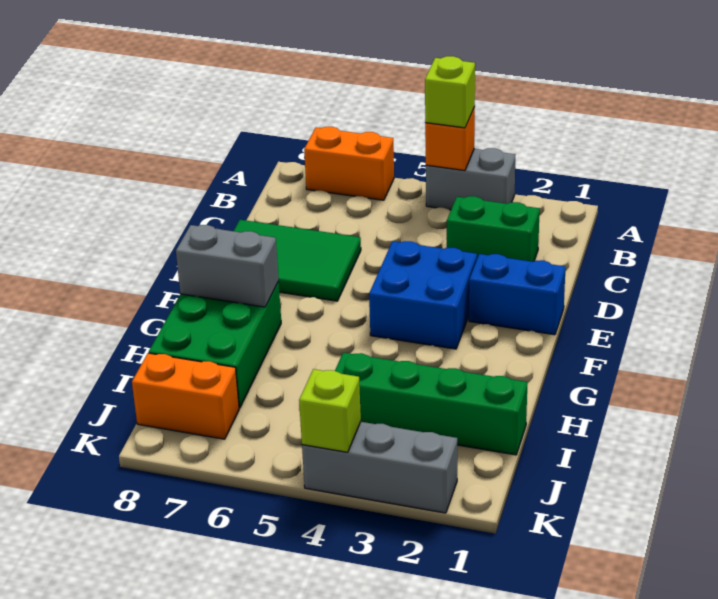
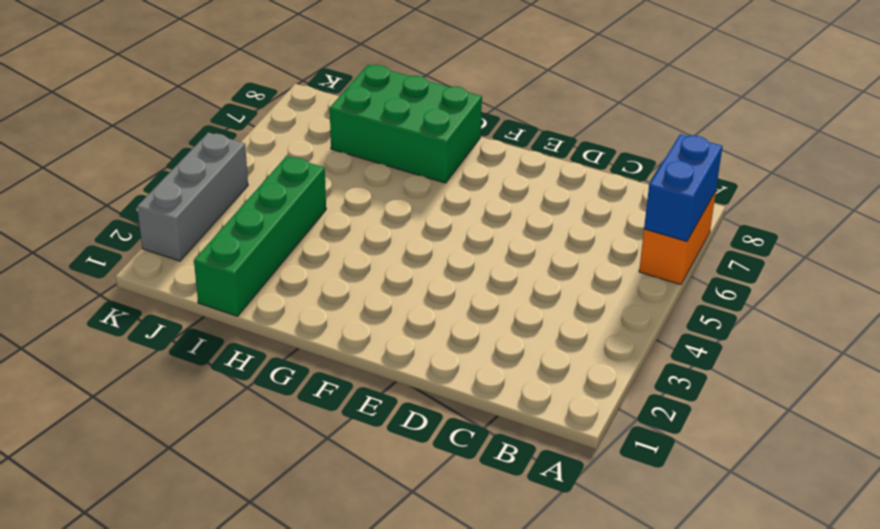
blue 1x2 brick [644,134,722,241] -> blue 1x2 brick moved to [469,254,566,335]
none -> grey 1x2 brick [426,148,516,210]
none -> green 1x2 brick [447,196,540,262]
none -> green 2x3 tile [234,220,361,301]

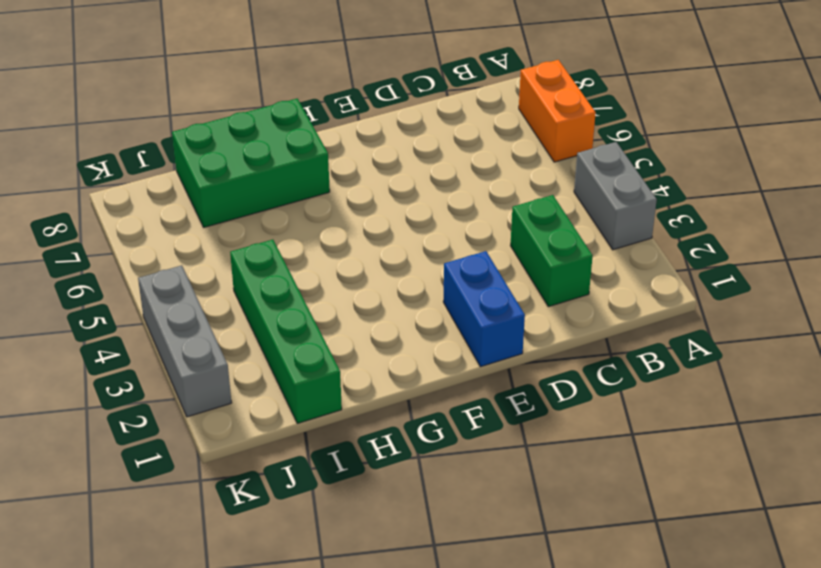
none -> green 2x3 tile [234,220,361,301]
none -> blue 2x2 brick [369,241,477,349]
none -> orange 1x2 brick [132,353,239,439]

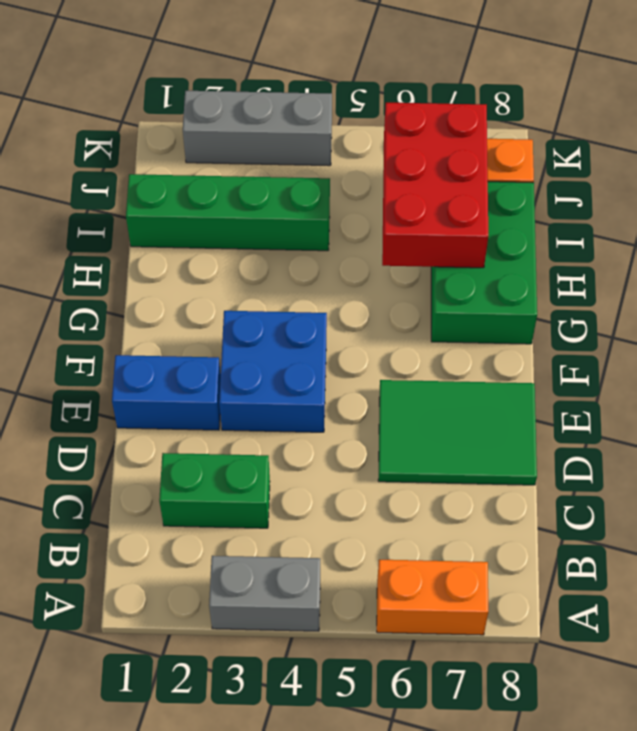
red 2x3 brick [382,102,488,268] -> none
none -> orange 1x1 brick [425,107,475,170]
none -> grey 1x2 brick [176,225,279,307]
none -> lime 1x1 brick [299,369,361,452]

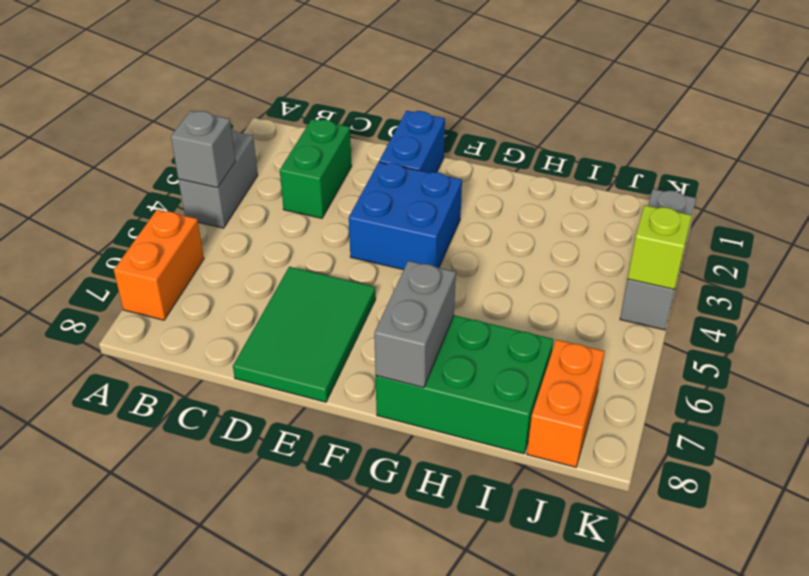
grey 1x1 brick [171,111,235,188] -> orange 1x1 brick [425,107,475,170]
none -> green 1x4 brick [335,353,527,455]
none -> lime 1x1 brick [425,56,475,128]

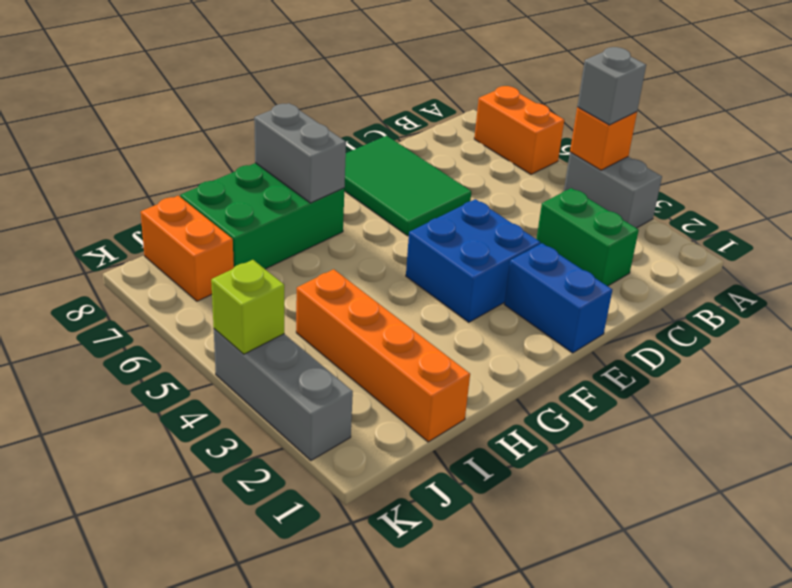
grey 1x1 brick [577,47,646,125] -> lime 1x1 brick [425,56,475,128]
orange 1x4 brick [296,269,470,442] -> green 1x4 brick [335,353,527,455]

